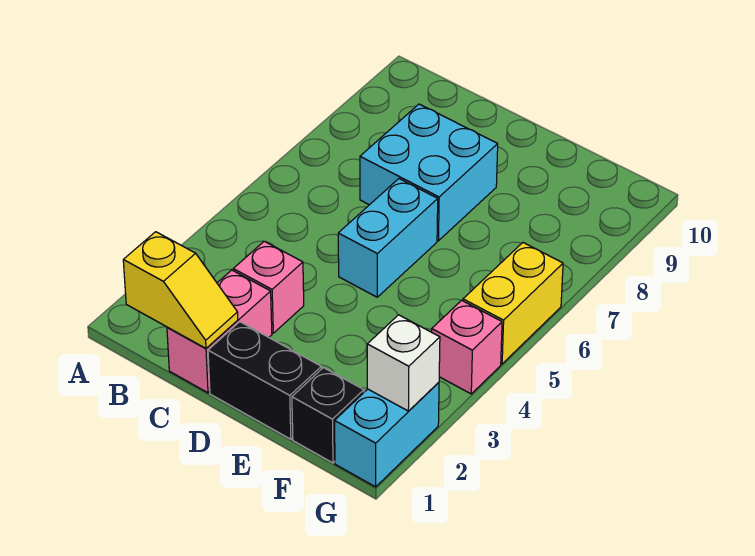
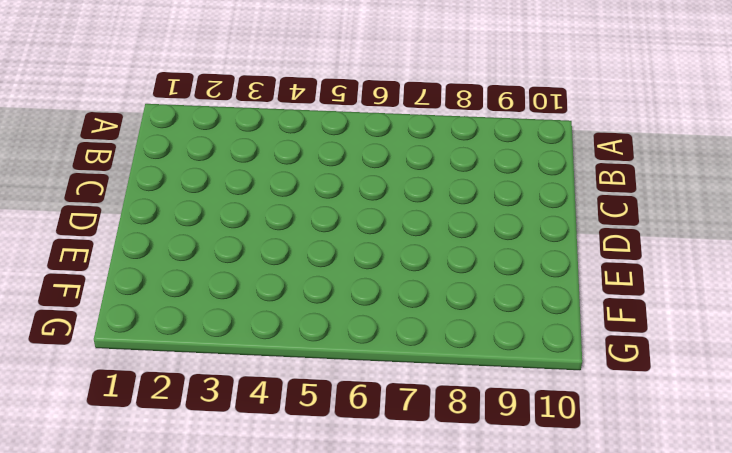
none -> pink 1x2 brick [167,270,272,393]
none -> pink 1x1 brick [233,241,304,333]

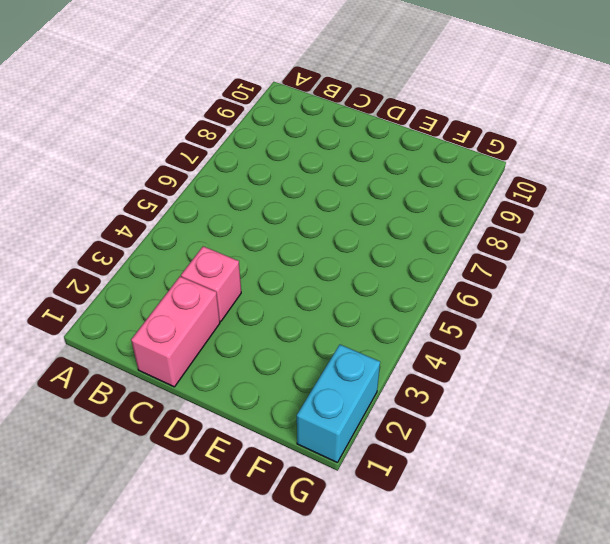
none -> cyan 2x2 brick [360,104,498,241]
none -> black 1x2 brick [208,322,321,439]

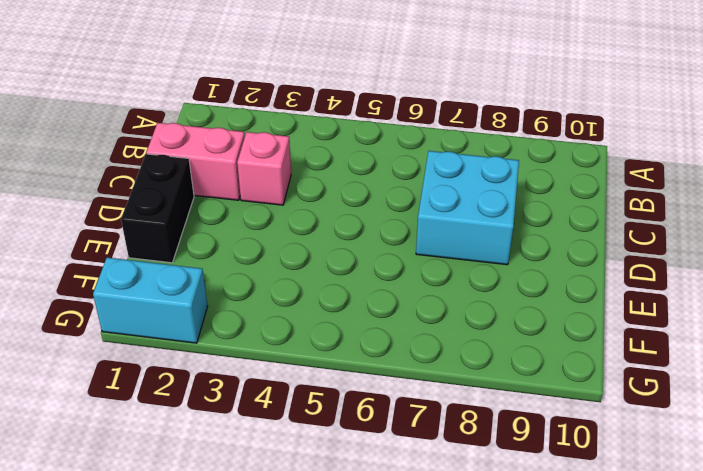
none -> cyan 1x2 brick [338,179,438,297]
none -> black 1x1 brick [292,368,364,463]

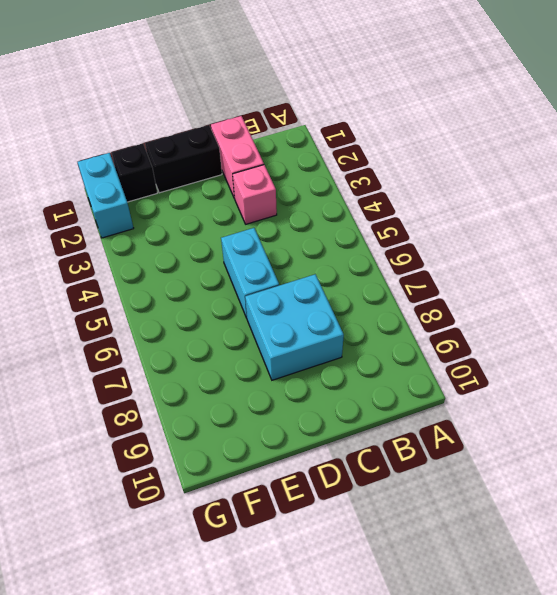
none -> pink 1x1 brick [432,300,502,394]
none -> yellow 1x2 brick [463,243,563,364]

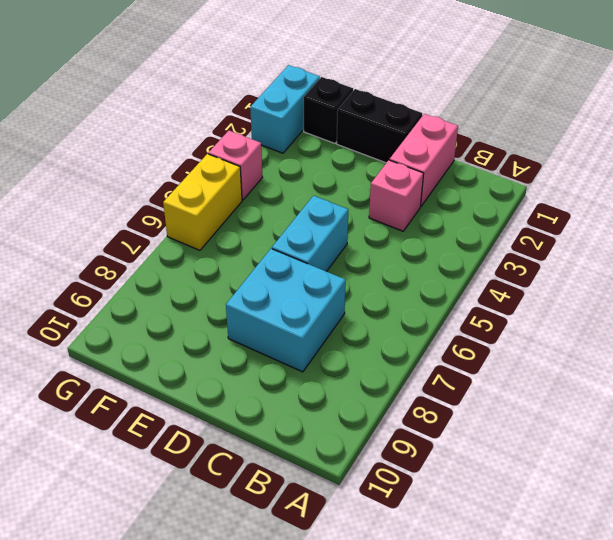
none -> yellow 1x2 slope [123,232,238,349]
none -> white 1x1 brick [367,315,440,411]

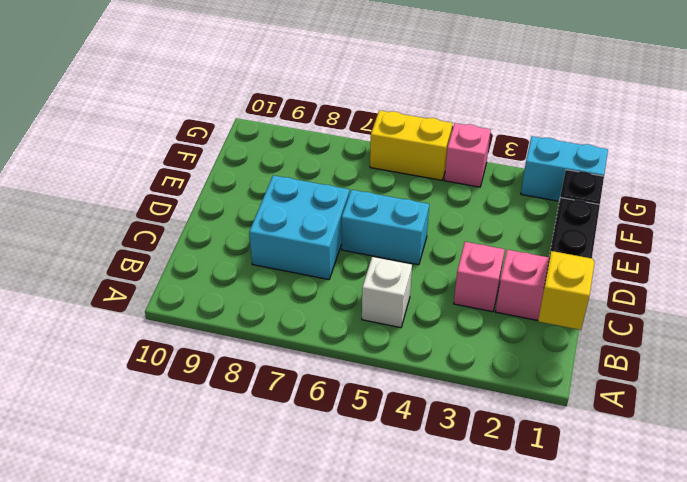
white 1x1 brick [362,257,412,328] -> white 1x1 brick moved to [367,315,440,411]

